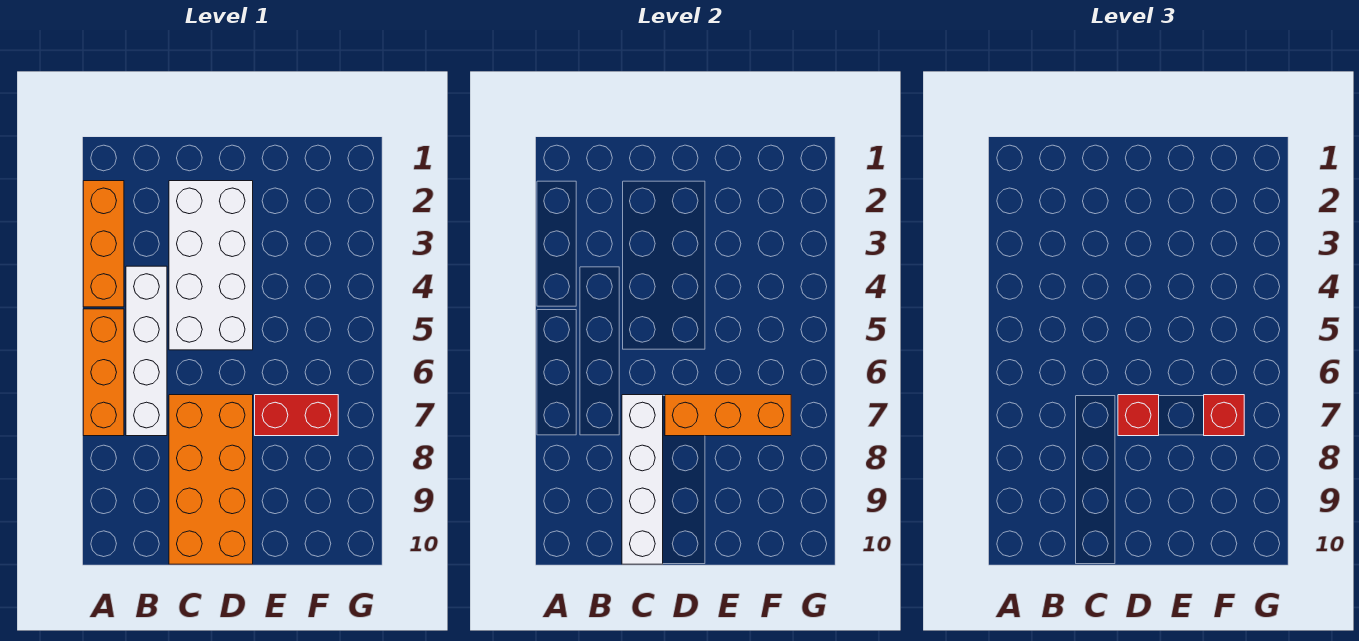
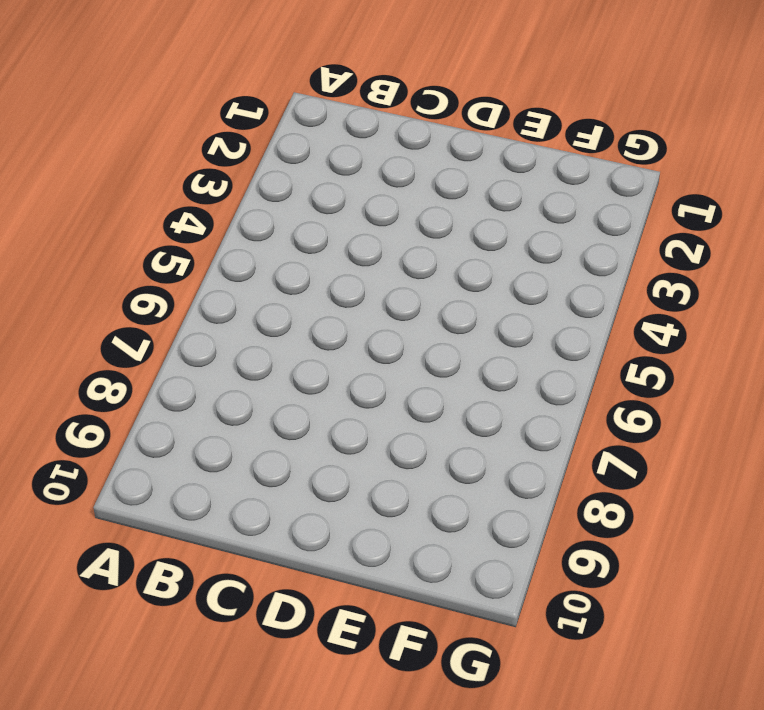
none -> orange 1x3 brick [83,181,124,307]
none -> orange 1x3 brick [83,309,124,436]

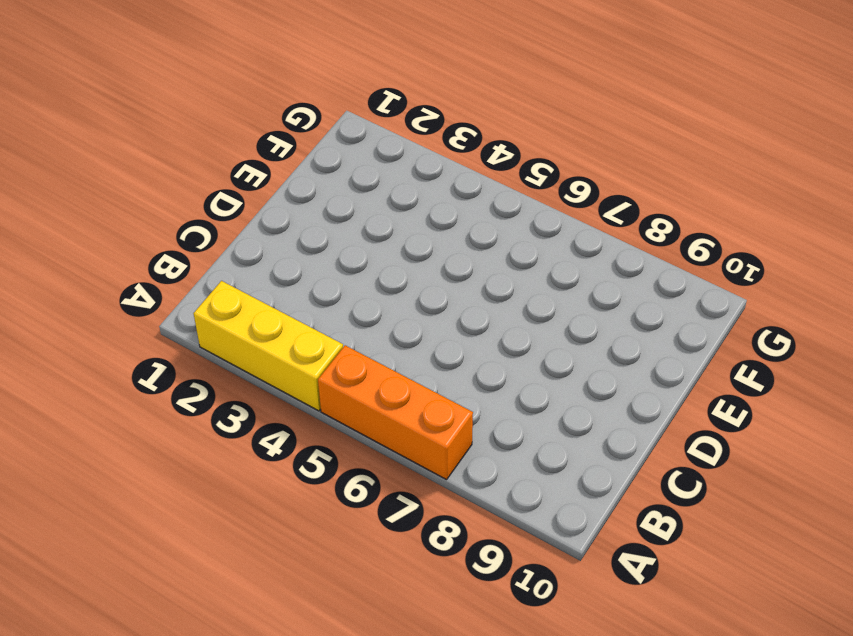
yellow 1x3 brick [194,281,343,411] -> orange 1x3 brick [83,181,124,307]
none -> white 1x4 brick [126,266,167,436]
none -> white 2x4 brick [169,181,253,350]

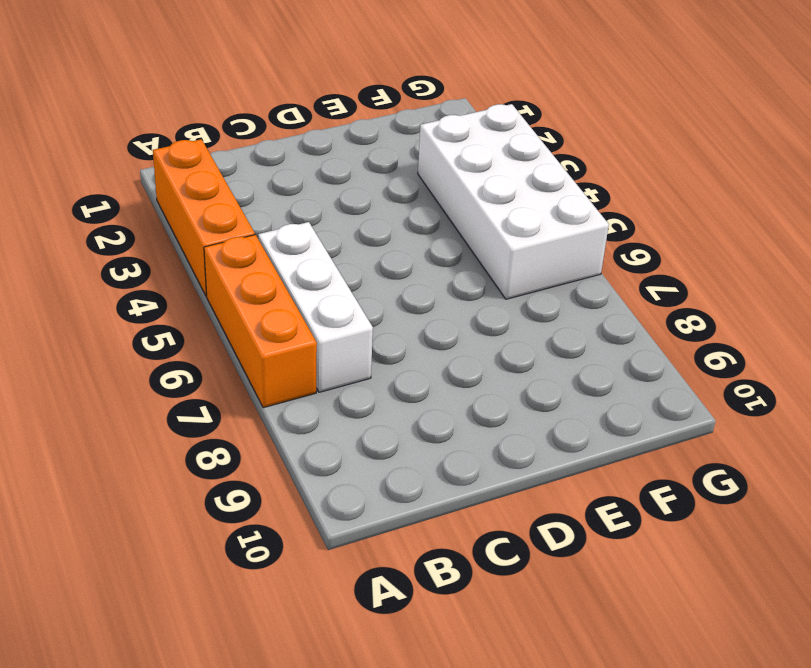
white 1x3 brick [258,222,373,392] -> white 1x4 brick [126,266,167,436]
white 2x4 brick [418,104,609,299] -> white 2x4 brick moved to [169,181,253,350]
none -> orange 2x4 brick [169,395,253,564]
none -> red 1x2 brick [255,395,338,436]

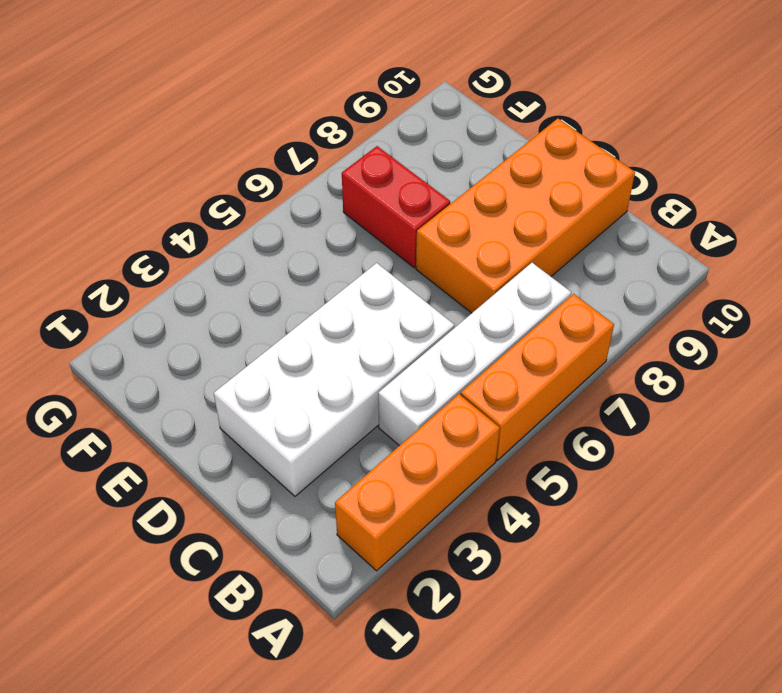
none -> white 1x4 brick [622,395,663,564]
none -> orange 1x3 brick [665,395,791,436]

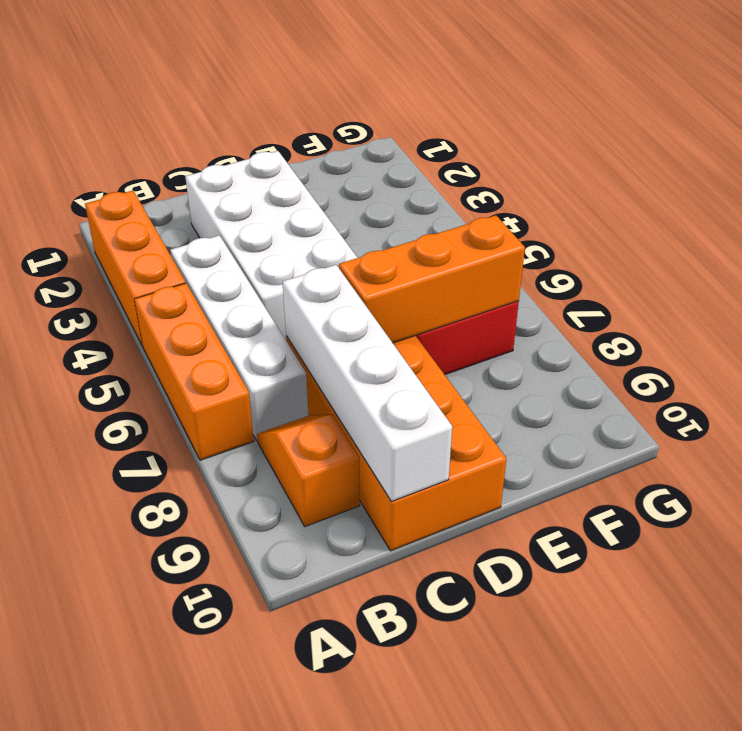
orange 1x2 slope [257,414,360,527] -> none
none -> red 1x1 brick [1118,395,1159,436]
none -> red 1x1 brick [1204,395,1244,436]

